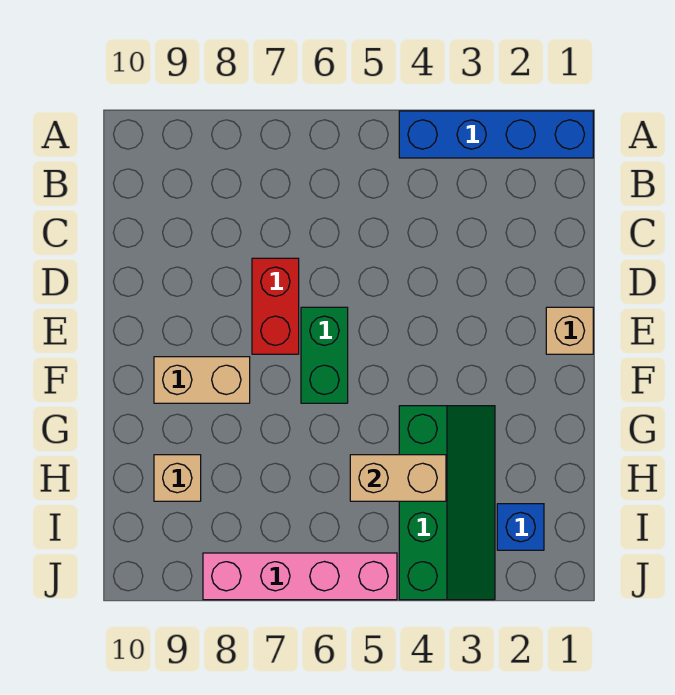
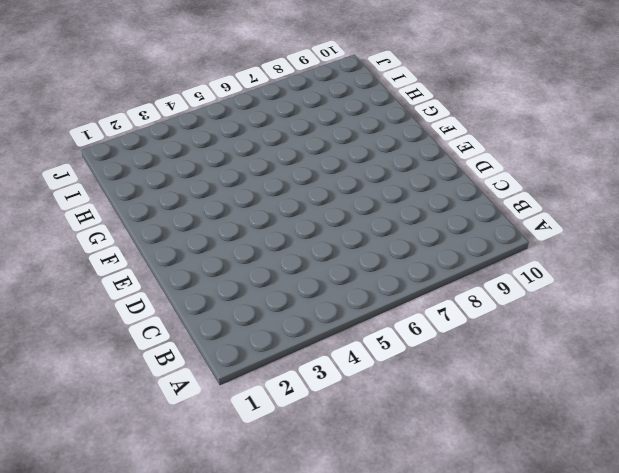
none -> blue 1x4 brick [399,111,593,158]
none -> red 1x2 brick [252,258,299,354]

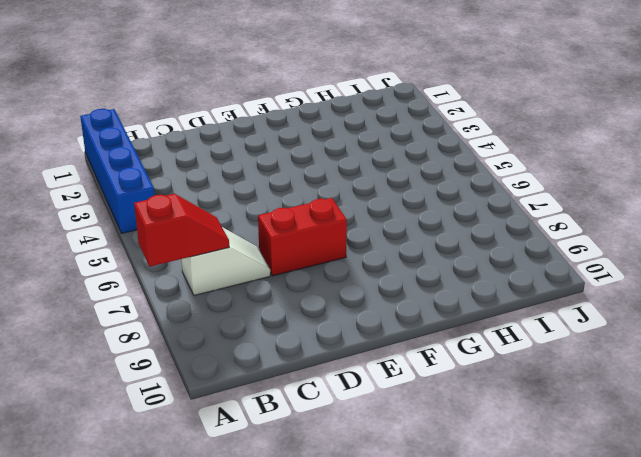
red 1x2 slope [134,194,229,267] -> none
white 1x2 slope [181,227,270,295] -> none
none -> tan 1x1 brick [546,307,593,354]
none -> green 1x2 brick [301,307,348,403]

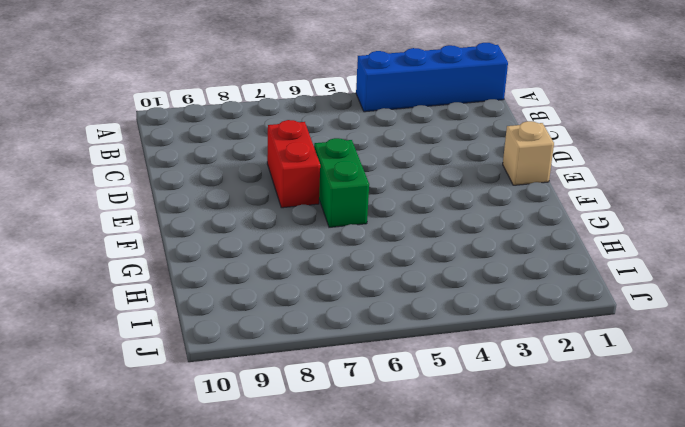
none -> tan 1x2 brick [154,357,250,403]
none -> green 2x4 slope [399,406,495,600]

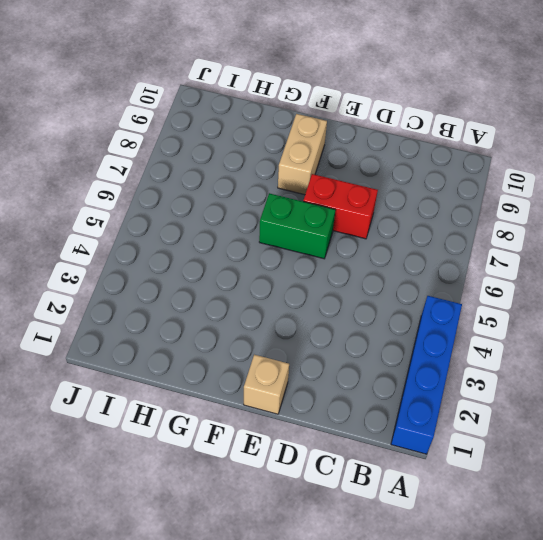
none -> green 2x4 slope [399,406,495,600]
none -> tan 1x1 brick [154,455,201,501]

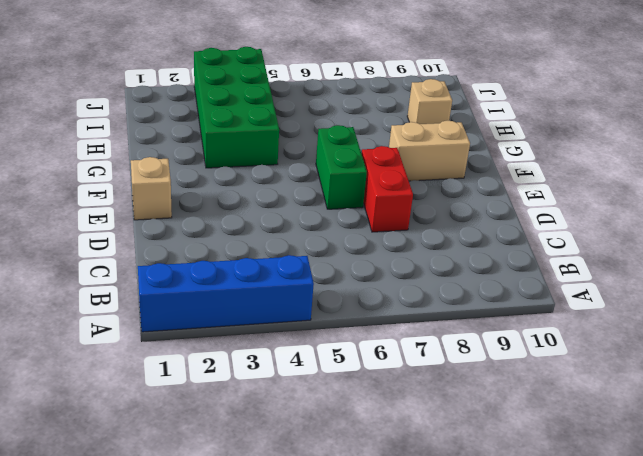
green 2x4 brick [194,47,279,168] -> green 2x4 slope [399,406,495,600]
none -> blue 1x1 brick [497,504,544,550]
none -> pink 1x4 brick [203,553,397,600]

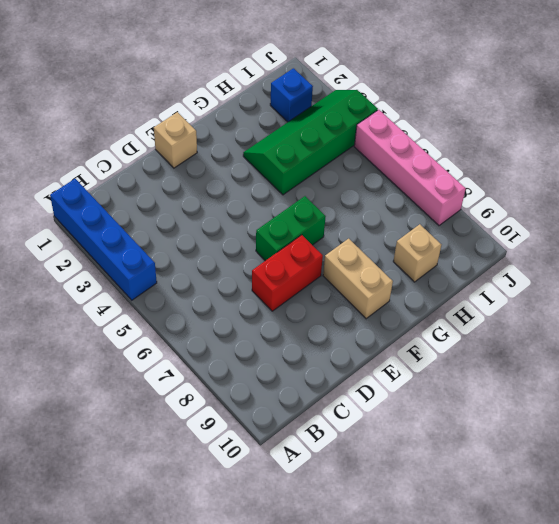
none -> tan 1x2 brick [350,455,446,501]

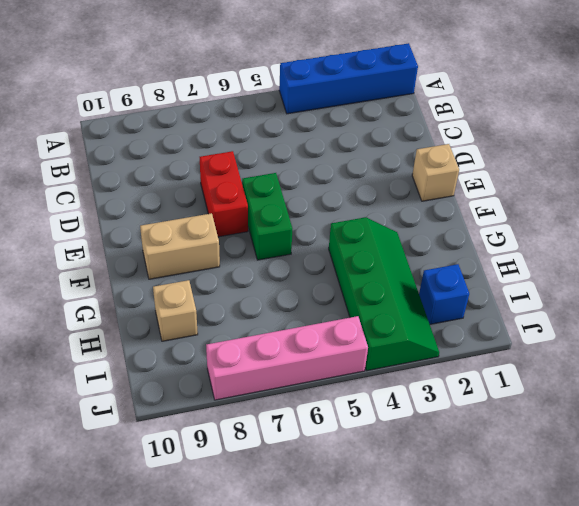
none -> tan 1x2 brick [350,455,446,501]

